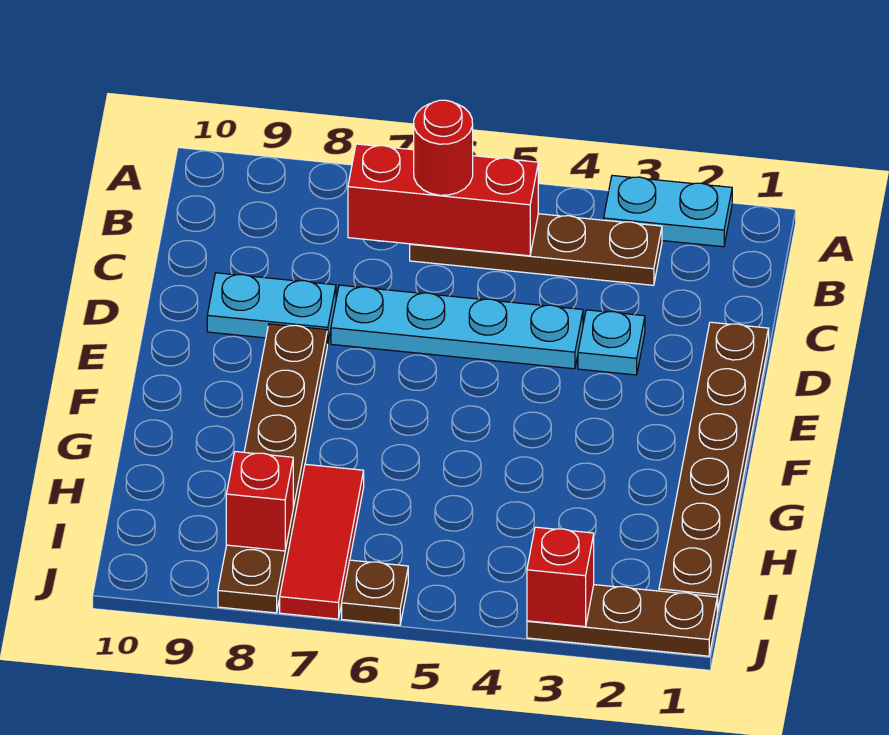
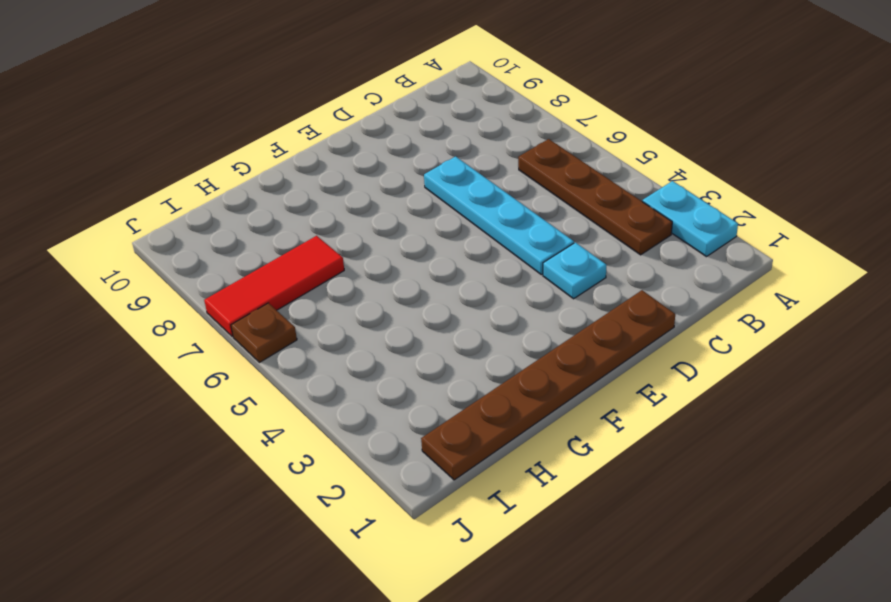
none -> cyan 1x2 plate [207,273,336,344]
none -> brown 1x6 plate [218,324,327,613]
none -> brown 1x3 plate [527,585,717,656]

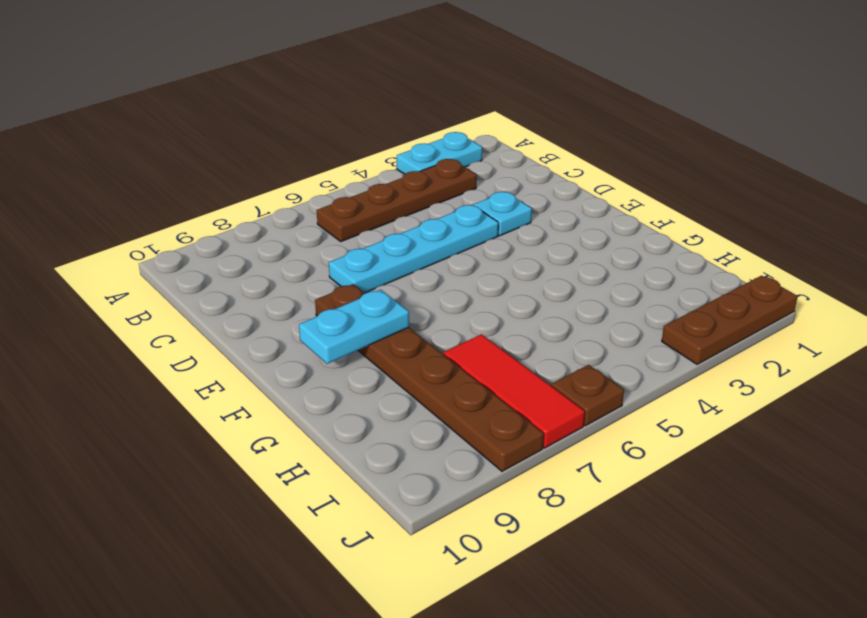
cyan 1x2 plate [299,290,409,364] -> cyan 1x2 plate moved to [207,273,336,344]
none -> brown 1x6 plate [659,322,769,611]
none -> red 1x3 brick [348,144,538,256]
none -> red 1x1 brick [226,452,293,551]

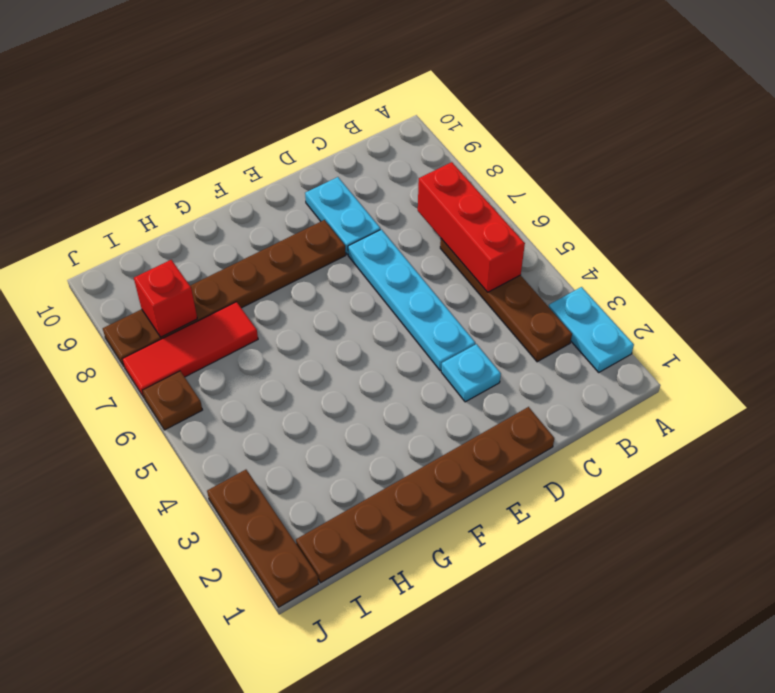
none -> red 1x1 brick [527,527,594,627]
none -> red 1x1 round brick [414,100,473,195]

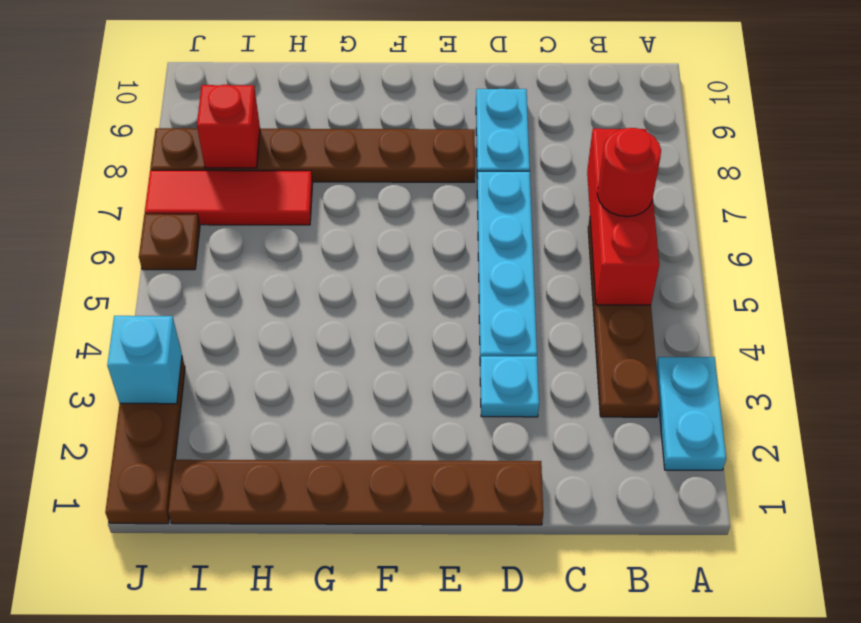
cyan 1x1 brick [107,316,182,404] -> red 1x1 brick [527,527,594,627]

